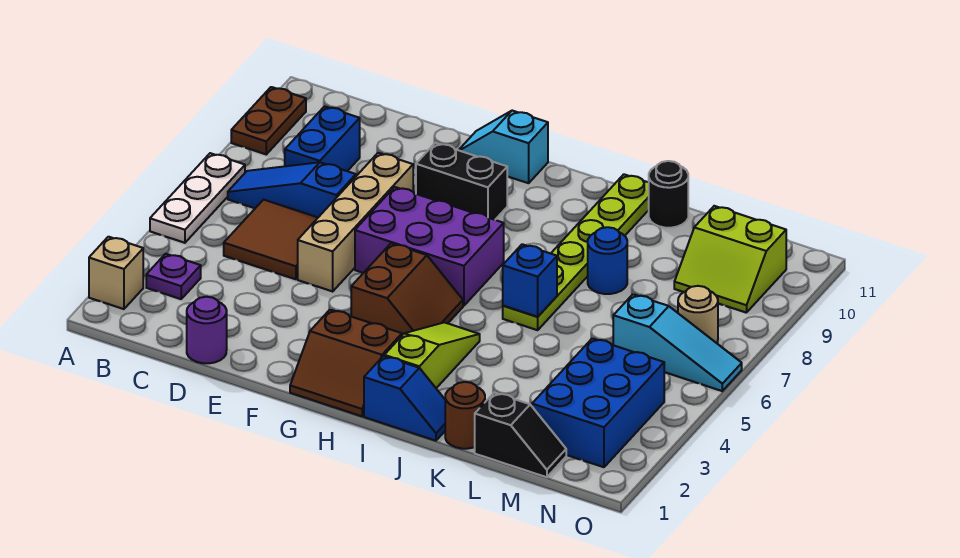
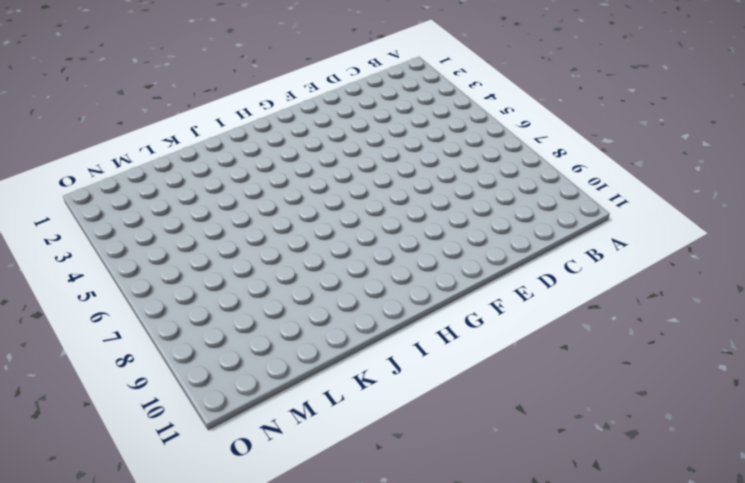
none -> tan 1x1 brick [89,237,143,309]
none -> white 1x3 plate [150,153,245,243]
none -> brown 1x2 plate [231,87,306,154]

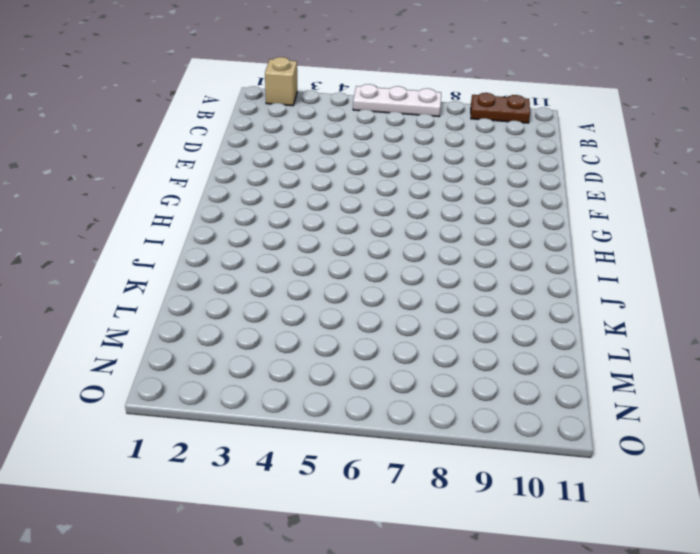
none -> purple 1x1 plate [146,254,201,299]
none -> blue 1x3 slope [228,162,356,217]
none -> brown 2x2 tile [224,200,318,279]

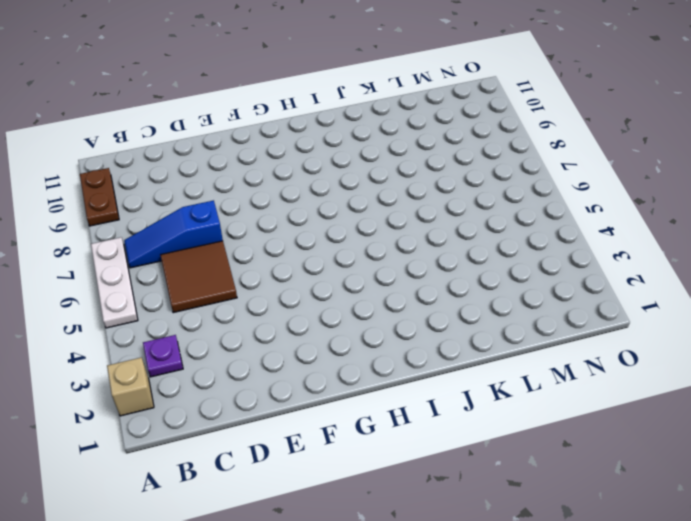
none -> blue 1x2 brick [285,106,360,171]
none -> purple 1x1 round brick [187,297,227,363]
none -> tan 1x4 brick [298,153,413,291]

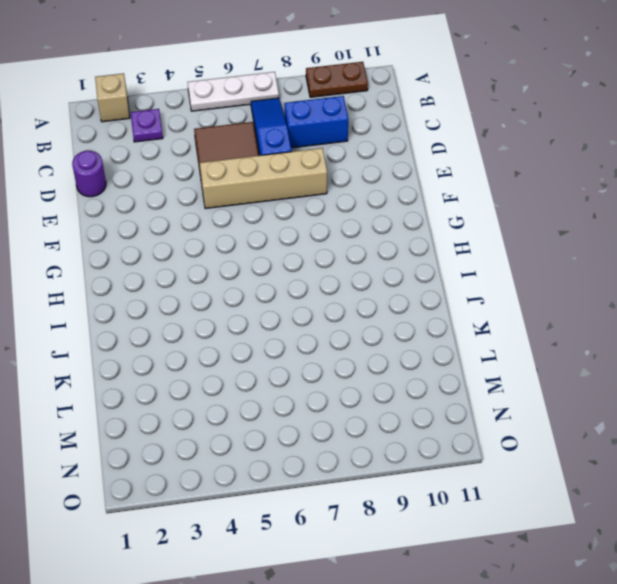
none -> purple 2x3 brick [355,187,504,306]
none -> black 1x2 brick [416,143,507,220]
none -> cyan 1x2 slope [459,111,548,183]

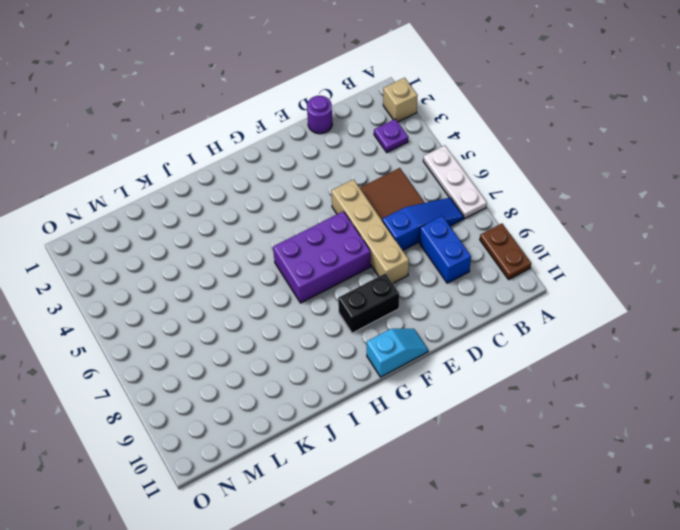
none -> brown 2x2 slope [290,310,402,416]
none -> brown 2x2 slope [351,243,463,335]
none -> blue 1x2 slope [364,356,445,441]

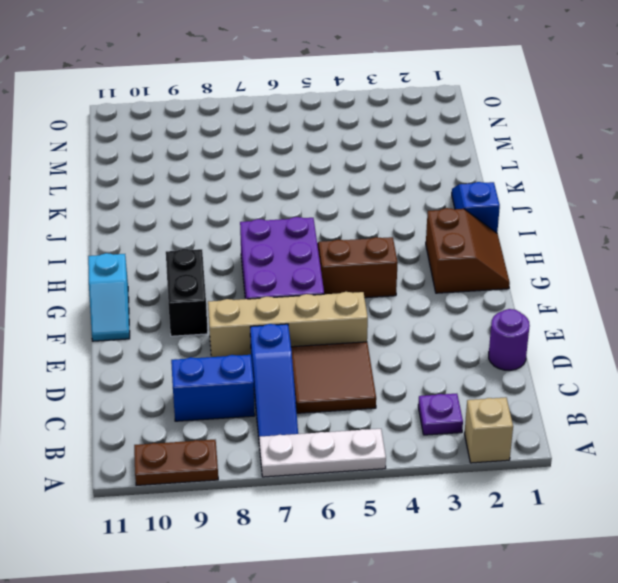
none -> lime 1x3 slope [384,322,480,388]
none -> lime 1x6 plate [503,174,649,330]
none -> brown 1x1 round brick [445,382,485,449]

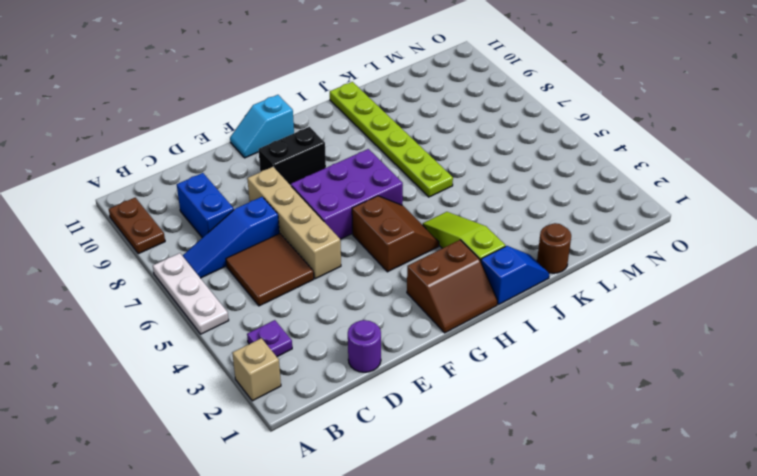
none -> blue 1x1 round brick [588,227,627,294]
none -> black 1x1 round brick [649,161,688,228]
none -> black 1x2 slope [475,393,566,477]

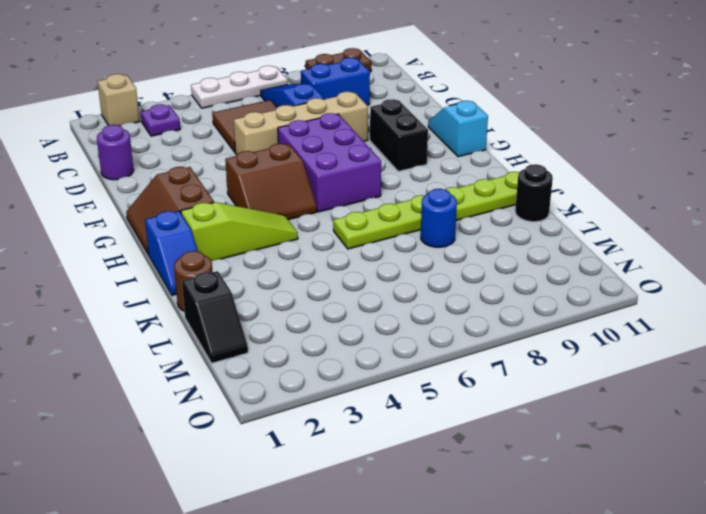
none -> blue 2x3 brick [532,338,664,467]
none -> cyan 1x3 slope [613,294,742,391]
none -> lime 2x2 slope [674,206,786,313]

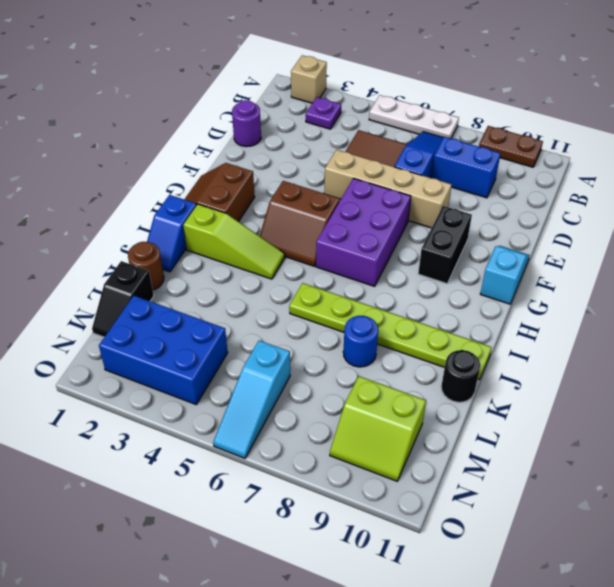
lime 2x2 slope [330,376,426,481] -> lime 2x2 slope turned to [674,206,786,313]
none -> tan 1x1 round brick [678,286,718,343]
none -> blue 1x1 brick [503,244,557,317]

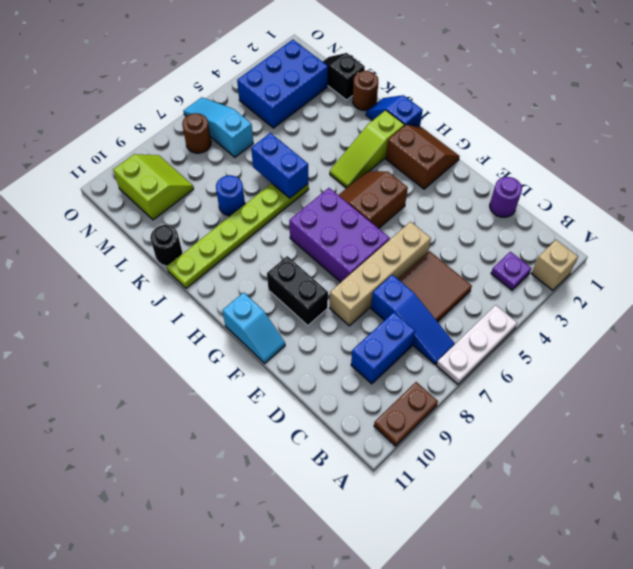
blue 1x2 brick [251,133,308,198] -> blue 1x1 brick [503,244,557,317]
brown 1x1 round brick [182,113,211,153] -> tan 1x1 round brick [678,286,718,343]

